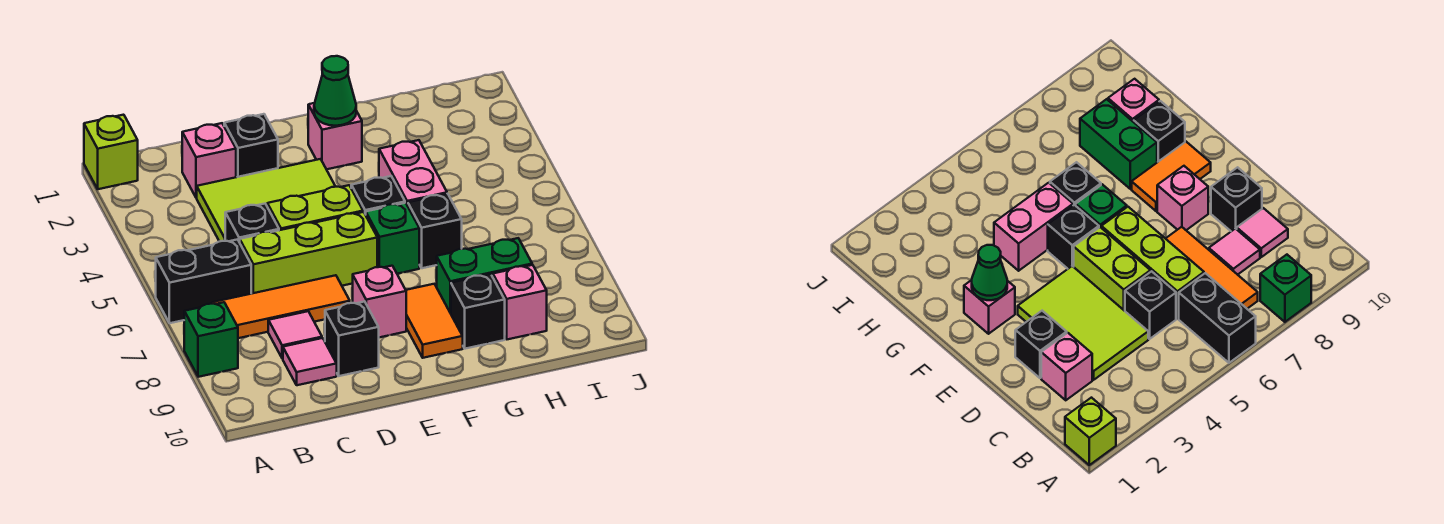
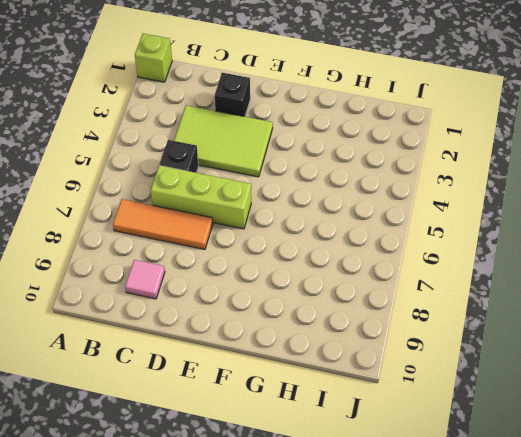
none -> black 1x2 brick [156,240,251,323]
none -> green 1x1 brick [184,302,238,377]
none -> pink 1x1 brick [182,123,236,198]

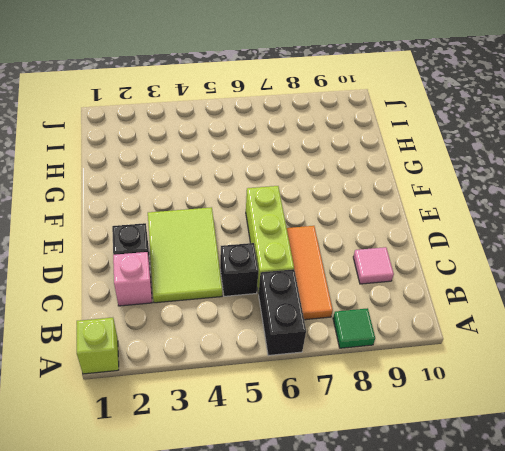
green 1x1 tile [333,308,375,348] -> green 1x1 brick [184,302,238,377]
none -> pink 1x1 tile [268,311,322,359]
none -> lime 1x2 brick [267,185,363,230]
none -> black 1x1 brick [325,302,379,376]

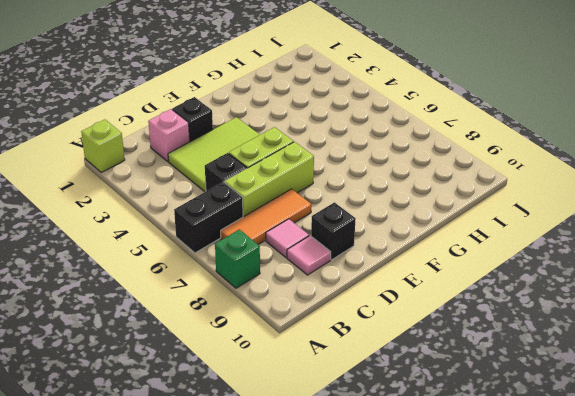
none -> pink 1x1 brick [353,266,406,337]
none -> pink 1x1 brick [308,103,362,169]
none -> black 1x1 brick [351,176,405,215]

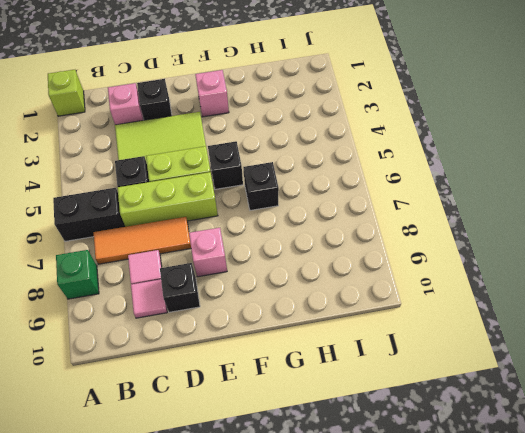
none -> green 1x1 brick [366,203,419,274]
none -> orange 1x2 tile [406,284,463,358]
none -> pink 1x2 brick [379,140,447,206]

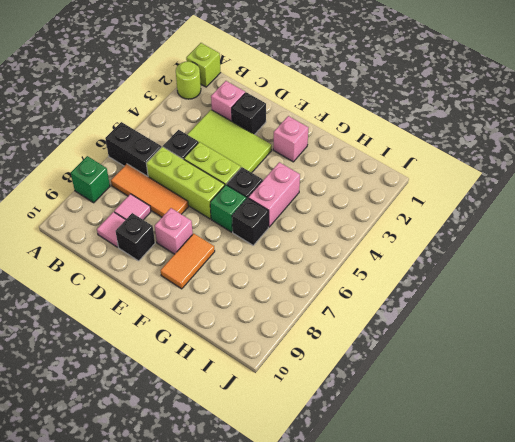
lime 1x1 round brick [176,61,201,99] -> none
none -> green 1x2 brick [437,238,532,313]
none -> black 1x1 brick [451,274,505,349]
none -> pink 1x1 brick [493,265,547,339]

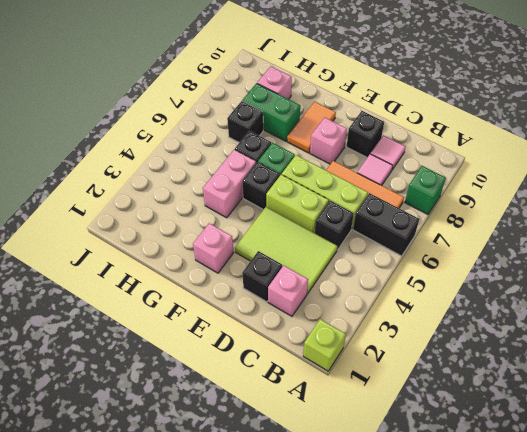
black 1x1 brick [227,101,263,143] -> black 1x1 brick moved to [451,274,505,349]
none -> green 1x1 cone [314,56,356,126]

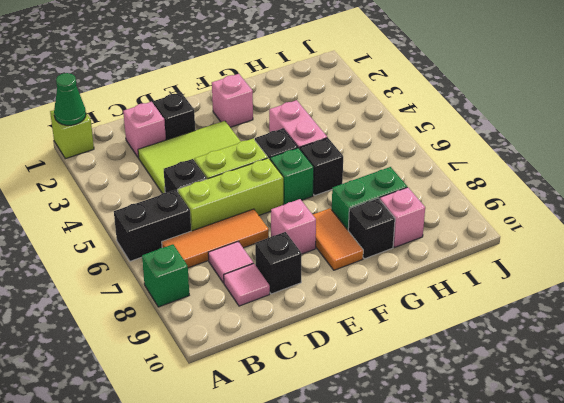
green 1x1 cone [54,73,86,125] -> green 1x1 cone moved to [314,56,356,126]

